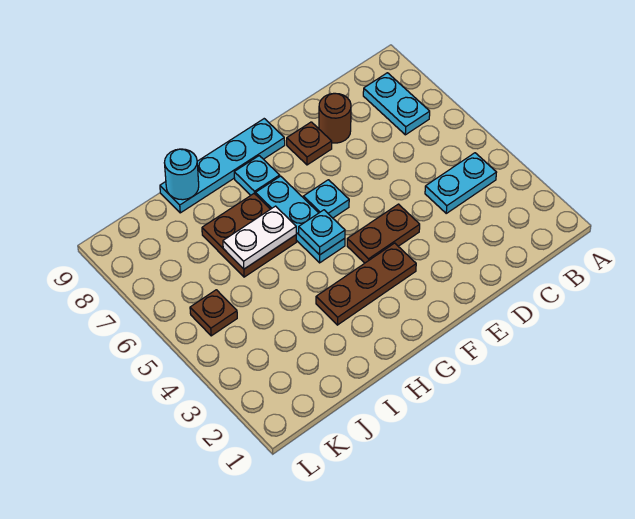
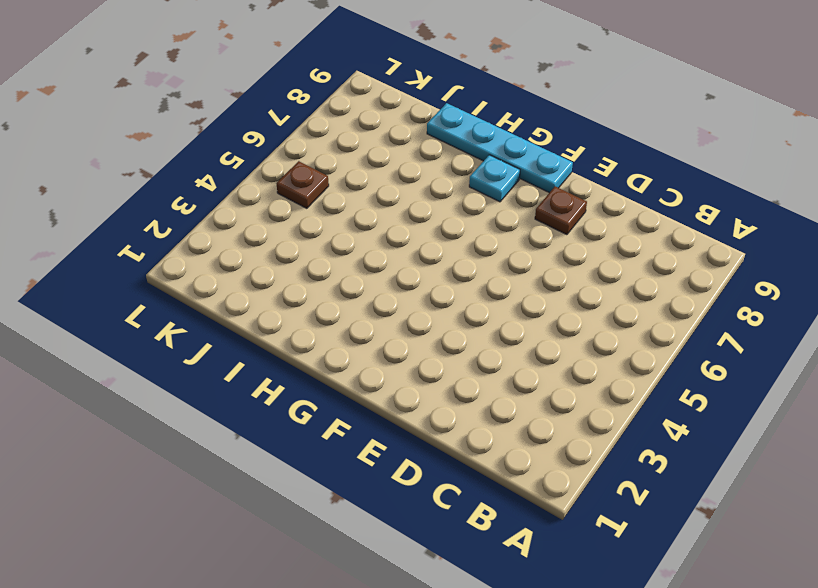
none -> cyan 1x2 plate [425,153,497,213]
none -> cyan 1x2 plate [363,73,430,135]
none -> brown 1x1 round brick [319,93,351,143]

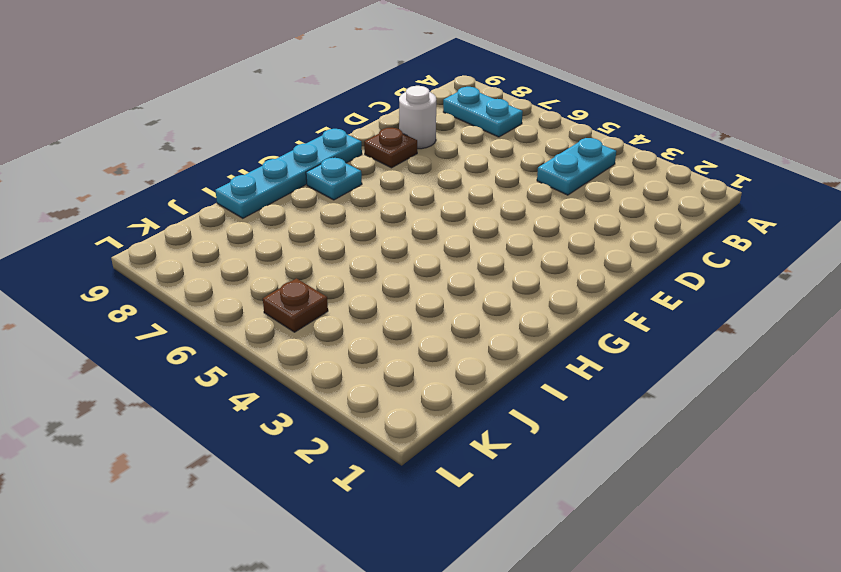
white 1x1 round brick [399,86,436,149] -> brown 1x1 round brick [319,93,351,143]
none -> brown 1x2 plate [347,204,420,263]
none -> brown 1x3 plate [316,243,416,325]
none -> cyan 1x1 plate [303,180,349,218]

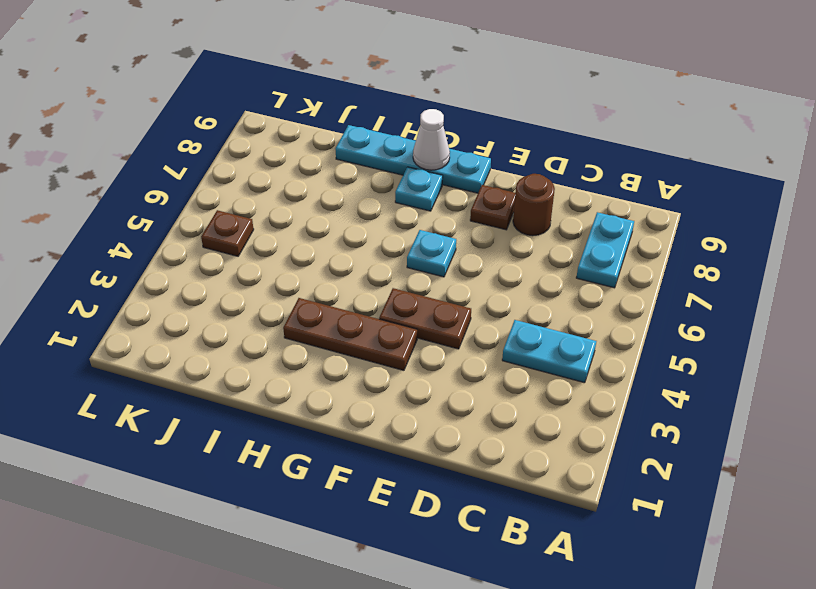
white 1x1 cone [413,109,450,170] -> none
none -> cyan 1x3 plate [256,176,345,263]
none -> brown 2x2 plate [202,194,296,277]
none -> cyan 1x1 plate [299,210,345,255]

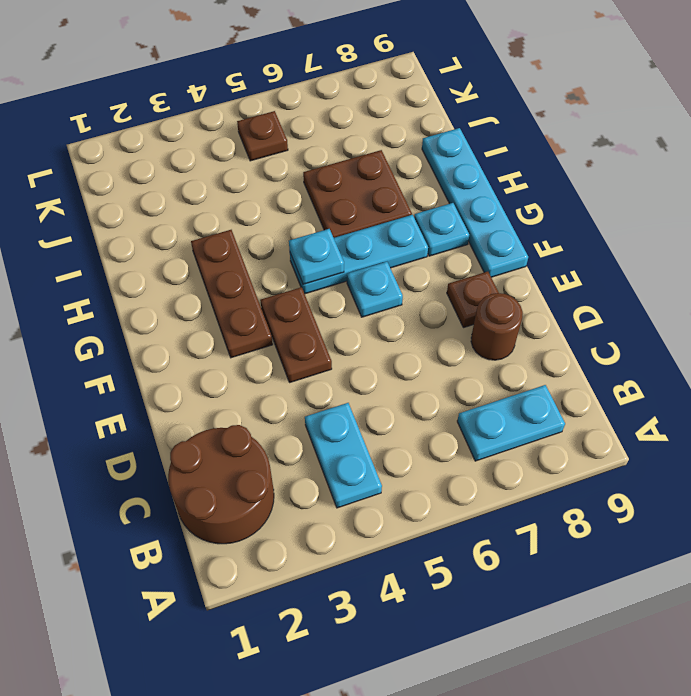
brown 2x2 round brick [168,425,274,544] -> none
none -> white 1x2 plate [223,206,296,269]
none -> cyan 1x1 round brick [164,149,199,200]

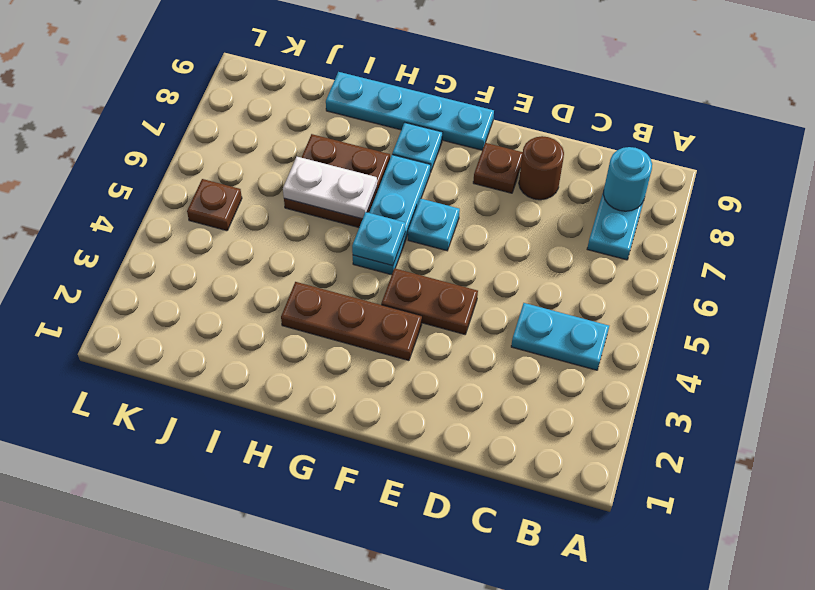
cyan 1x1 round brick [603,147,652,211] -> cyan 1x1 round brick moved to [164,149,199,200]

